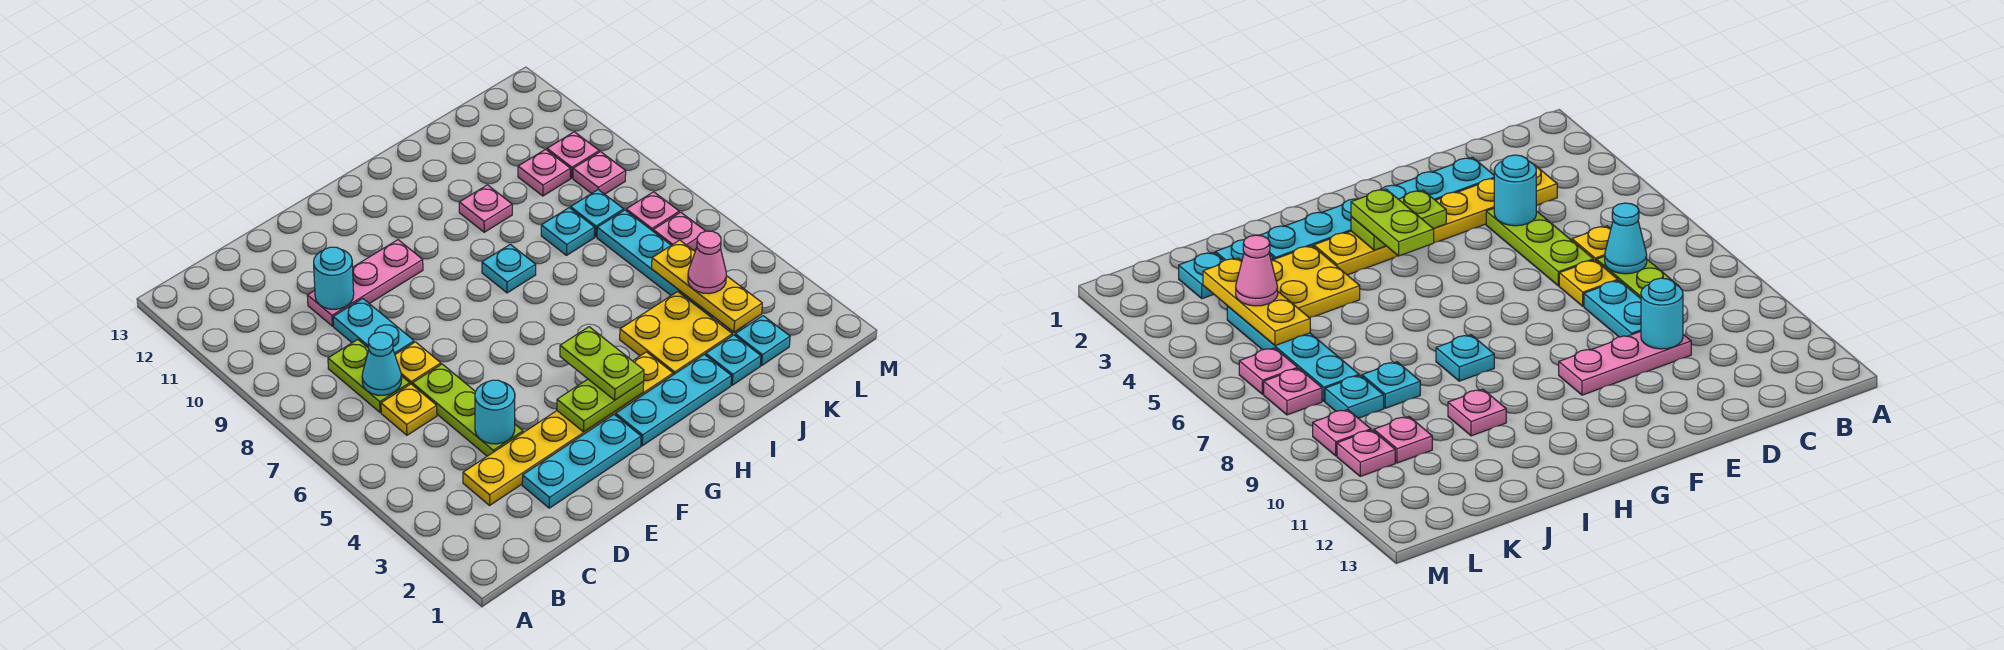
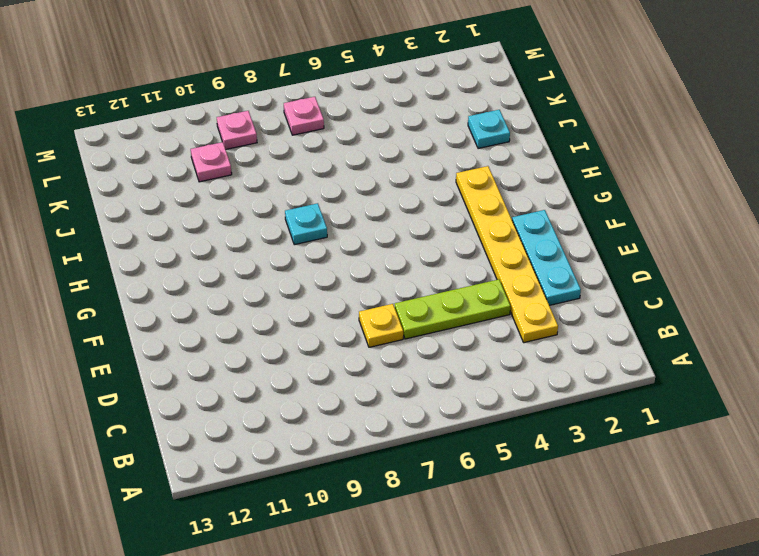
none -> yellow 1x1 plate [381,384,437,435]
none -> lime 1x2 plate [328,340,410,412]
none -> cyan 1x2 plate [333,298,414,354]

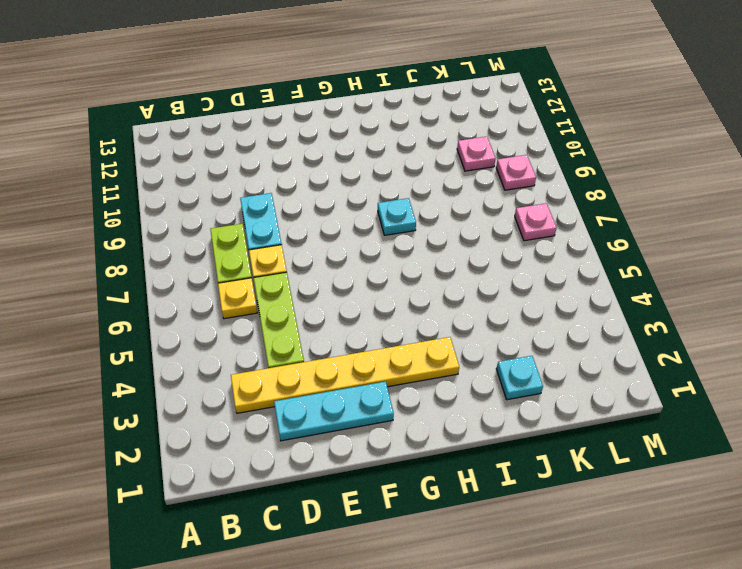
none -> pink 1x3 plate [307,240,423,326]
none -> cyan 1x3 plate [616,354,731,446]
none -> yellow 2x2 plate [620,292,732,375]

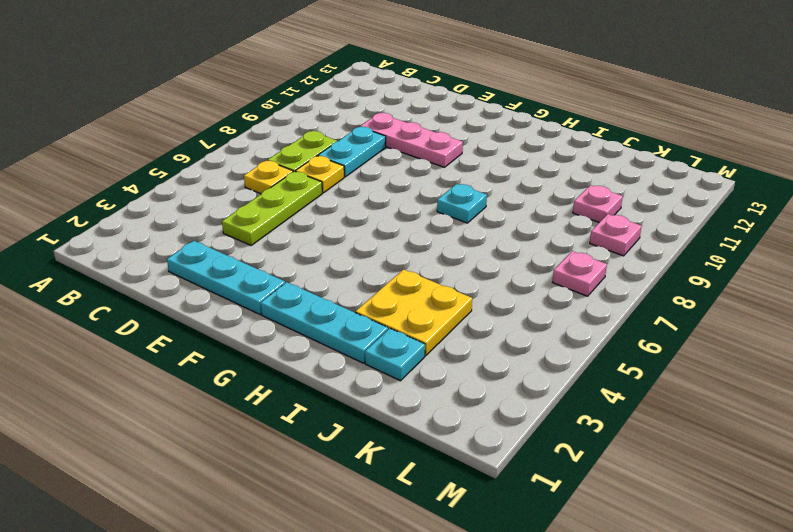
none -> yellow 1x6 plate [463,352,673,505]
none -> pink 1x1 plate [459,185,512,232]
none -> cyan 1x1 plate [541,208,595,255]

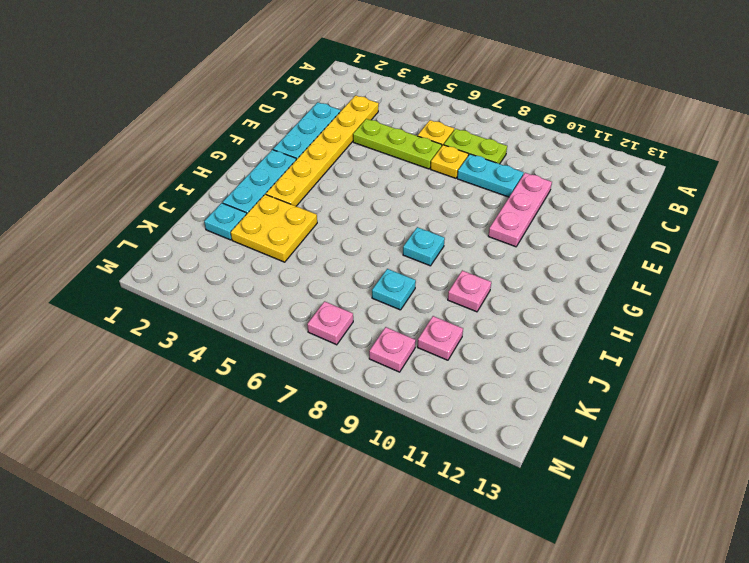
none -> cyan 1x1 plate [735,316,790,365]
none -> cyan 1x4 plate [597,210,713,317]
none -> cyan 1x1 plate [571,190,624,237]

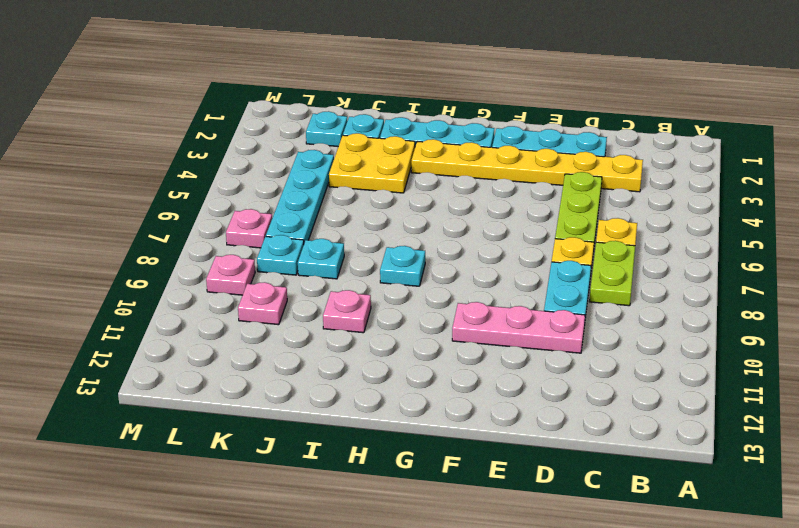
none -> pink 1x1 plate [653,212,705,250]
none -> pink 1x1 plate [547,132,599,178]
none -> cyan 1x1 cone [362,332,402,395]

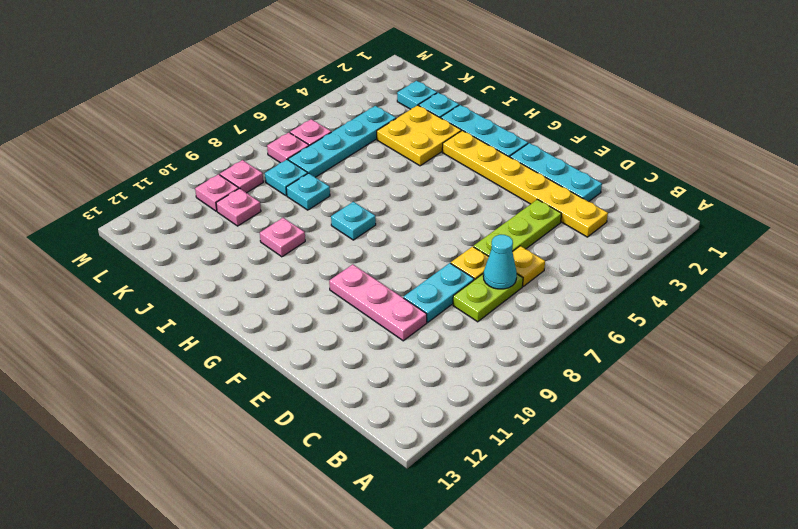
none -> cyan 1x1 round brick [475,380,515,444]
none -> cyan 1x1 round brick [314,247,354,309]
none -> lime 1x2 plate [557,379,644,432]

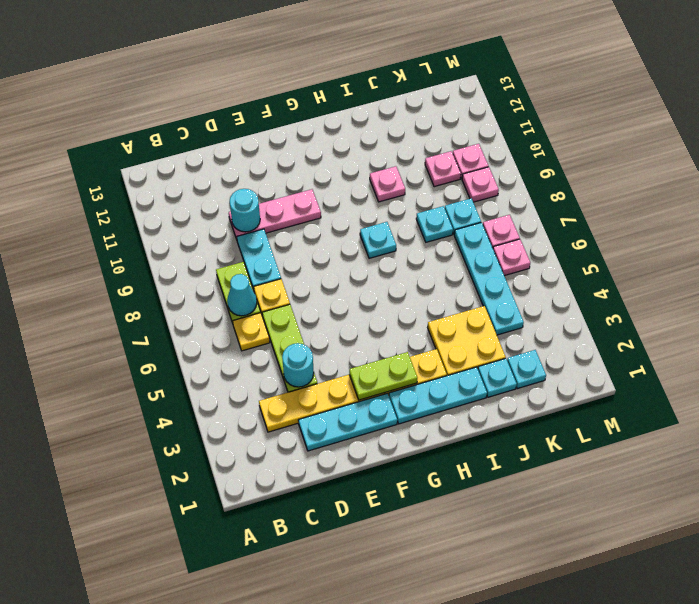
none -> yellow 1x3 plate [652,240,762,332]
none -> lime 1x2 plate [560,327,644,400]
none -> pink 1x1 cone [688,231,726,294]

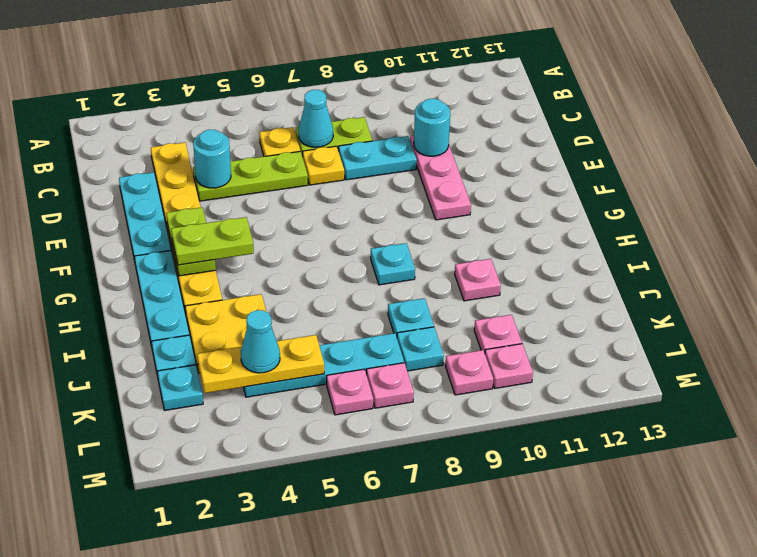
cyan 1x1 cone [241,310,280,373] -> pink 1x1 cone [688,231,726,294]

